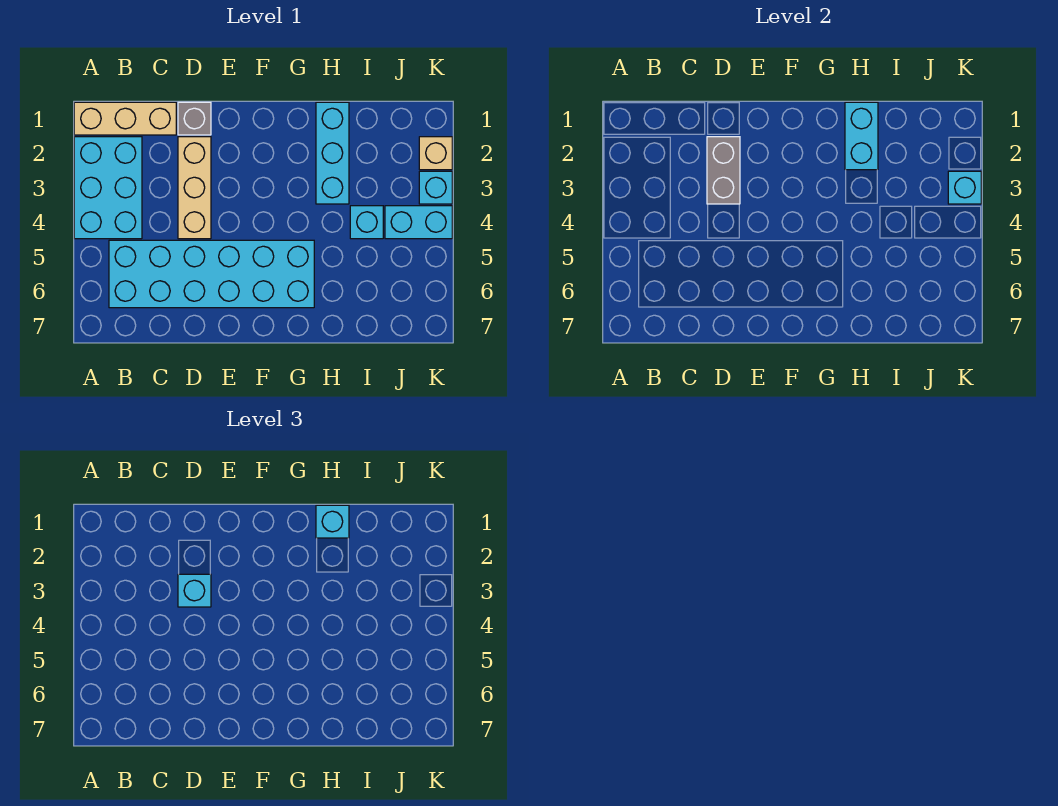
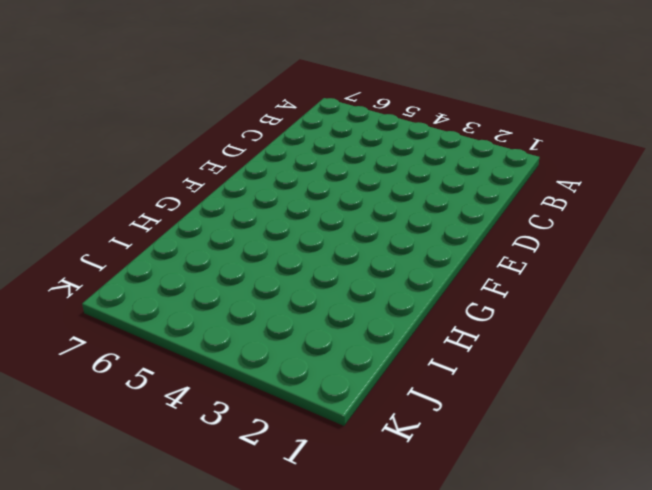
none -> tan 1x3 brick [74,102,176,135]
none -> cyan 2x3 brick [74,137,142,239]
none -> cyan 2x6 brick [109,240,314,308]

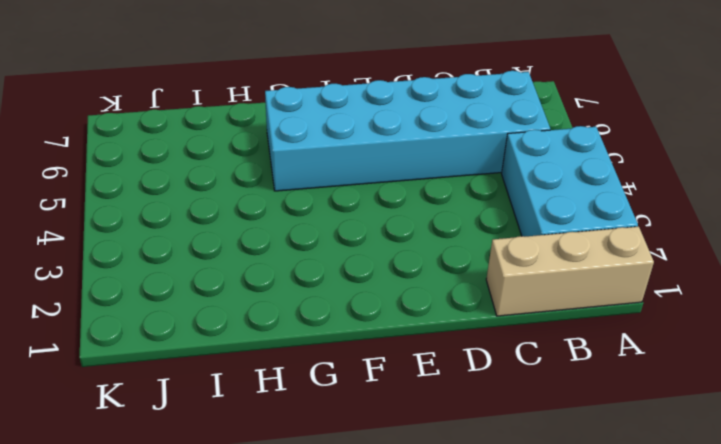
none -> grey 1x1 brick [178,102,211,135]
none -> tan 1x3 brick [178,137,211,239]
none -> cyan 1x3 brick [316,102,349,204]

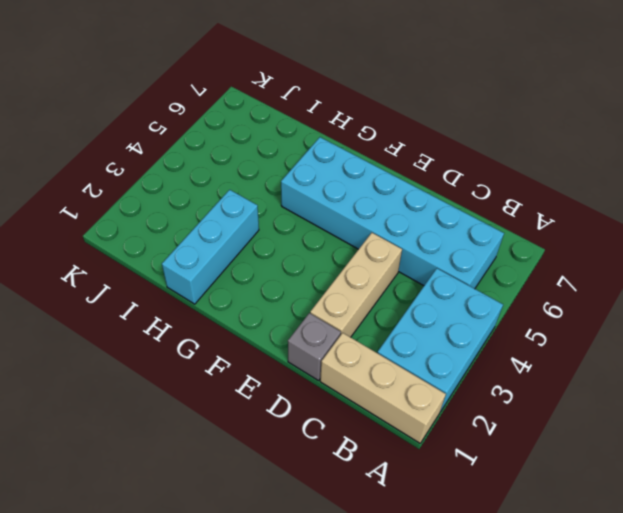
none -> cyan 1x1 brick [350,206,383,239]
none -> cyan 1x2 brick [385,206,452,239]
none -> tan 1x1 brick [419,137,452,170]

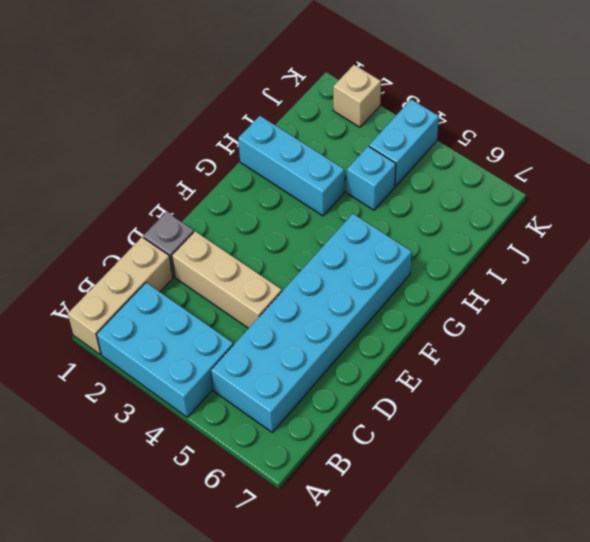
none -> cyan 1x1 brick [419,171,452,204]
none -> grey 1x2 brick [707,137,740,204]
none -> cyan 1x2 brick [845,102,878,170]

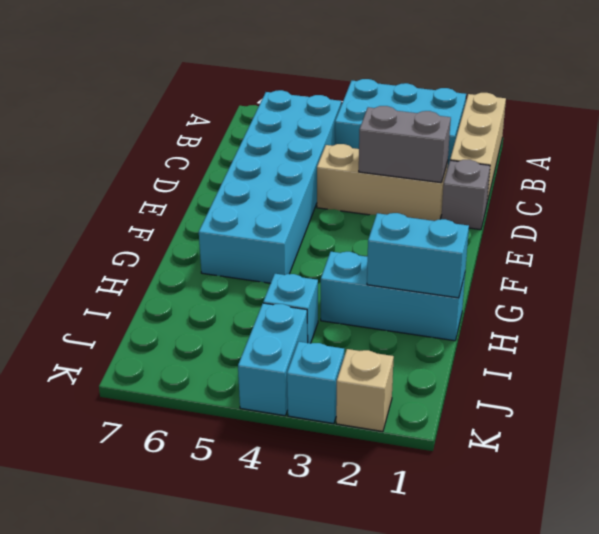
none -> cyan 1x1 brick [948,171,981,204]
none -> cyan 1x1 brick [178,574,211,607]
none -> cyan 1x1 brick [316,505,349,538]

